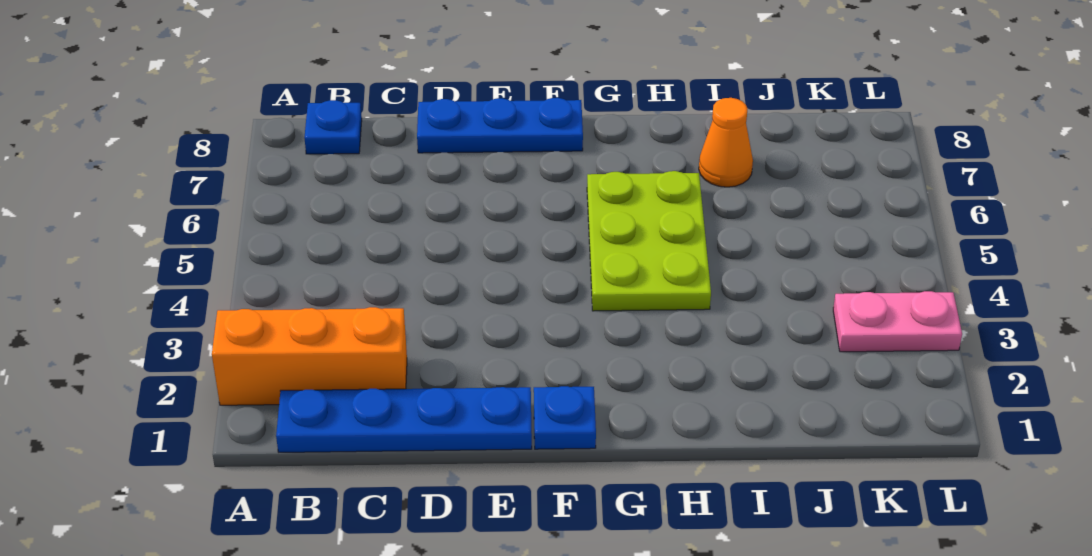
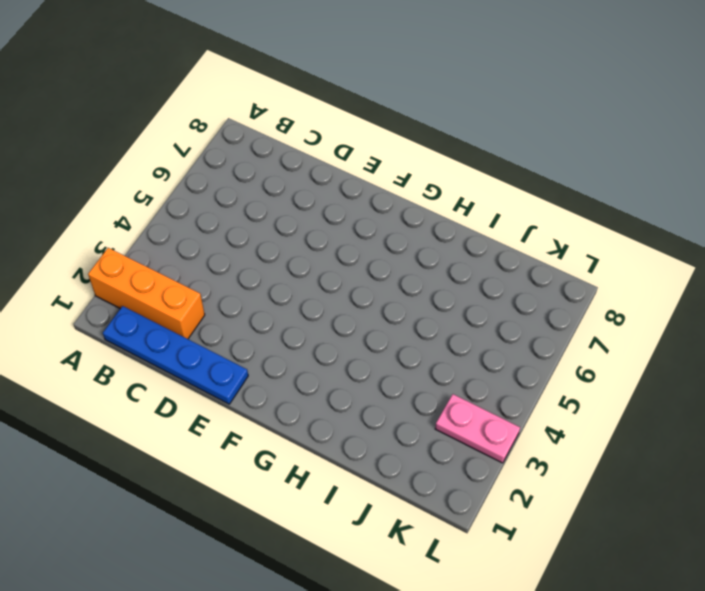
none -> blue 1x1 plate [304,100,362,154]
none -> blue 1x3 plate [417,98,583,153]

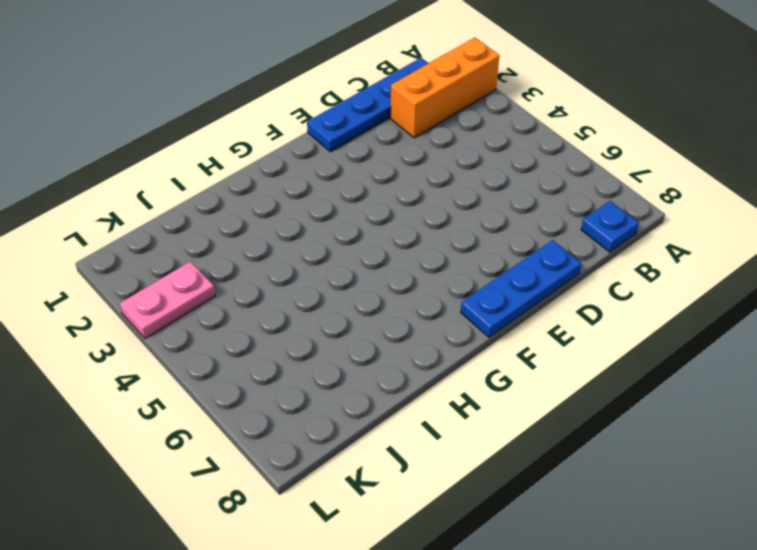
none -> blue 1x1 plate [534,386,596,449]
none -> lime 2x3 plate [587,171,711,311]

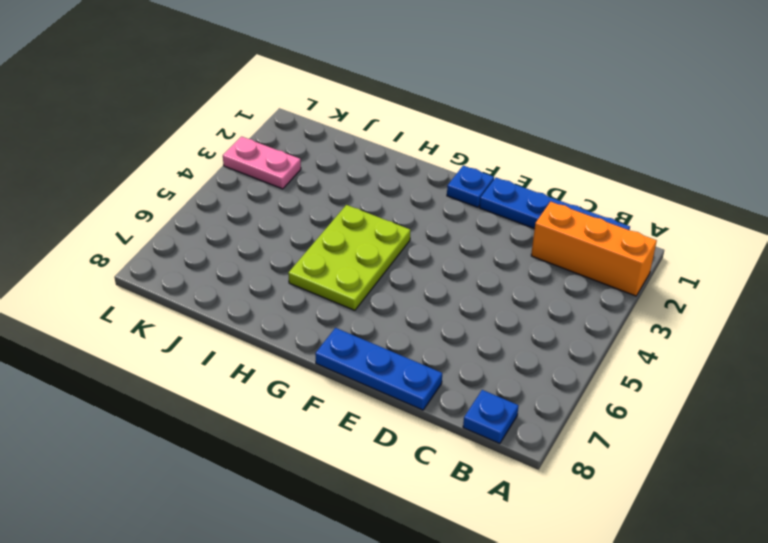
none -> orange 1x1 cone [699,98,753,187]

